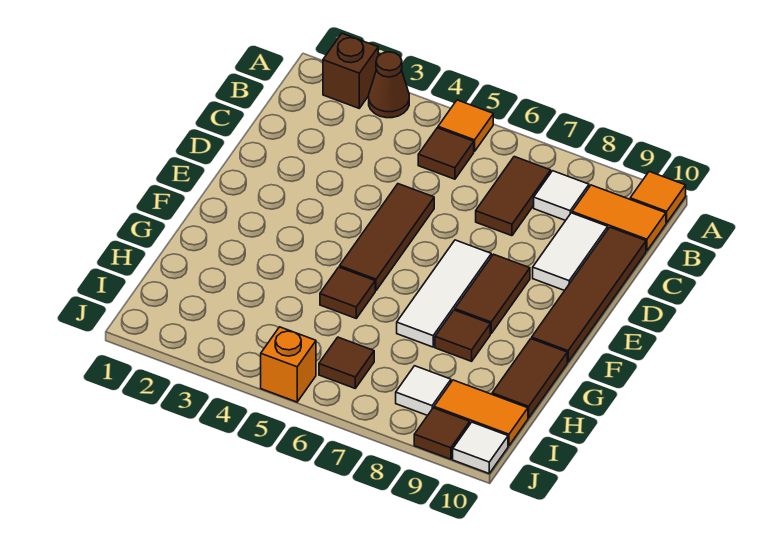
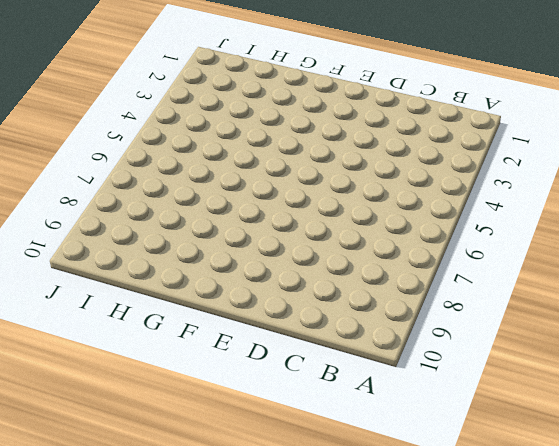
none -> brown 1x1 brick [323,34,378,108]
none -> brown 1x1 cone [369,52,409,118]
none -> orange 1x1 tile [438,100,493,151]

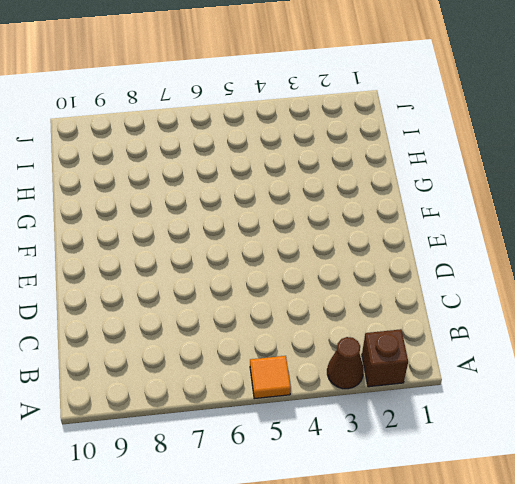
none -> orange 1x1 tile [630,172,686,223]
none -> brown 1x1 tile [418,128,474,179]
none -> brown 1x2 tile [476,157,551,236]

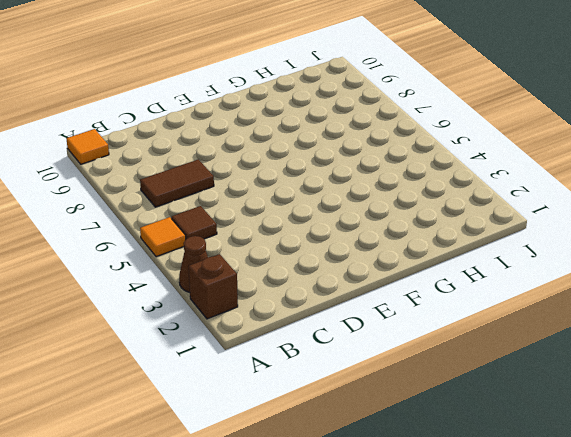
none -> white 1x1 tile [534,171,589,221]
none -> orange 1x2 tile [572,185,666,251]
none -> white 1x2 tile [533,213,608,291]

